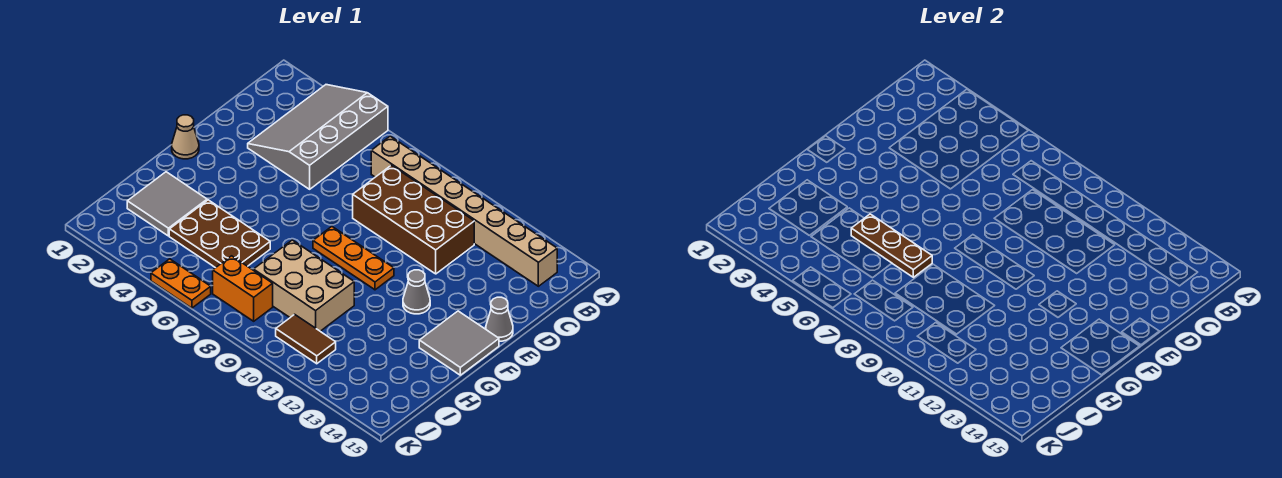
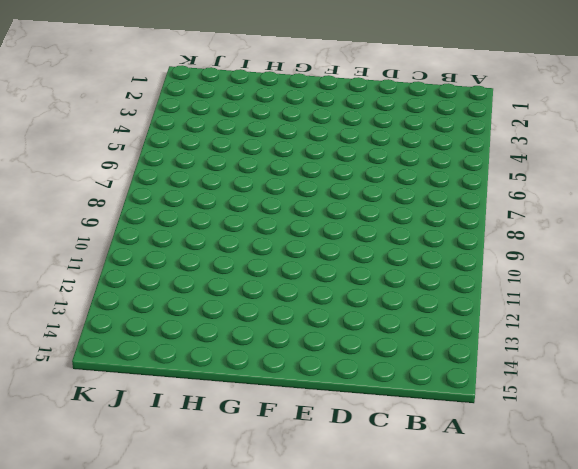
none -> grey 3x4 slope [248,85,388,189]
none -> tan 1x8 brick [371,136,557,286]
none -> brown 2x4 brick [353,165,474,274]

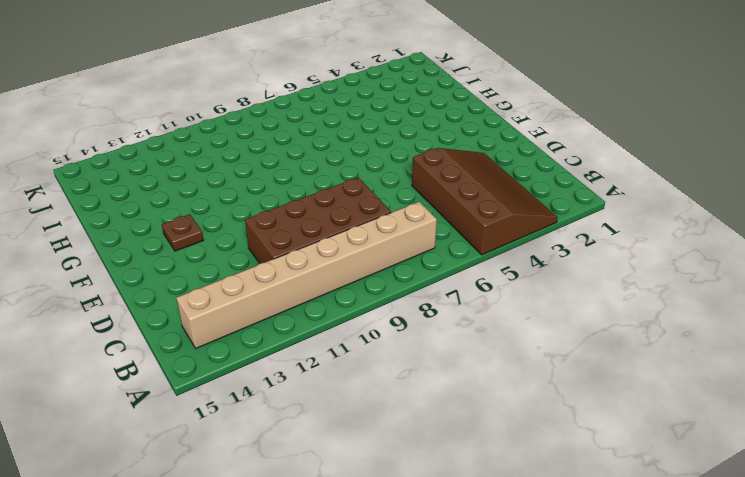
brown 3x4 slope [412,148,558,255] -> grey 3x4 slope [248,85,388,189]
brown 1x1 plate [162,214,203,251] -> none
none -> grey 1x1 cone [486,297,513,341]
none -> tan 1x1 cone [172,115,199,159]
none -> orange 1x3 plate [313,227,394,290]

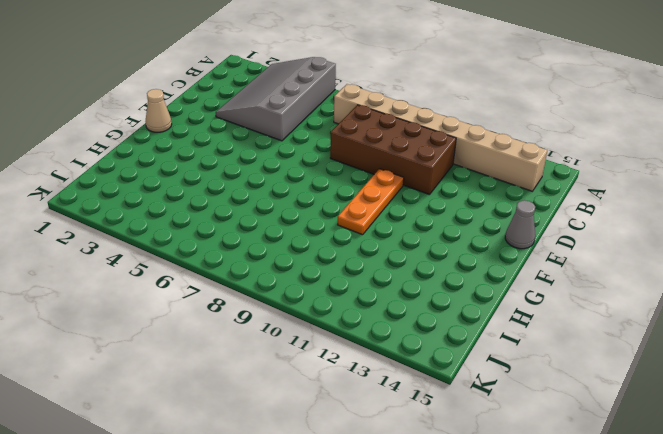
orange 1x3 plate [338,169,404,235] -> orange 1x3 plate turned to [313,227,394,290]
none -> grey 1x1 cone [403,270,430,314]
none -> grey 2x2 tile [419,311,499,375]
none -> grey 2x2 tile [127,172,207,236]

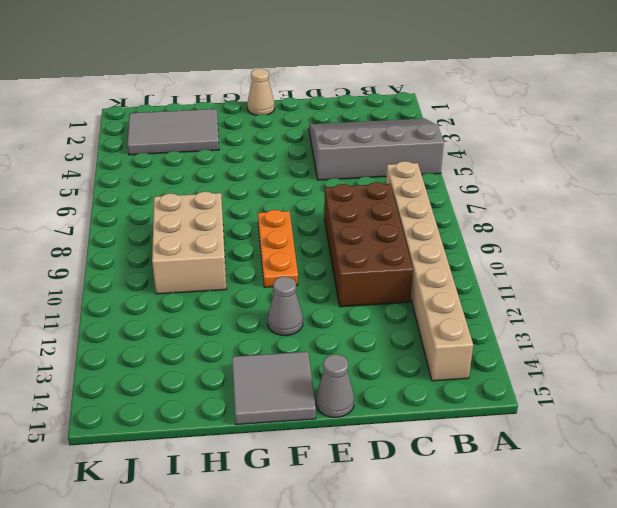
grey 2x3 tile [127,109,219,155] -> grey 2x2 tile [127,172,207,236]
none -> brown 2x3 plate [169,200,270,268]
none -> orange 1x2 brick [213,256,273,321]
none -> brown 1x2 tile [276,314,336,364]

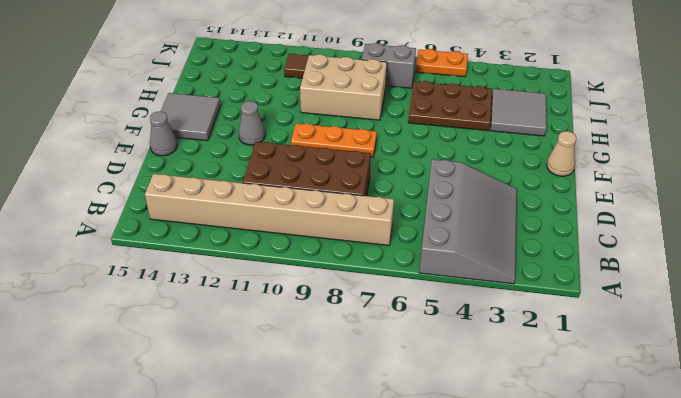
grey 1x2 brick [362,43,416,88] -> orange 1x2 brick [213,256,273,321]
none -> brown 1x3 plate [851,214,932,277]

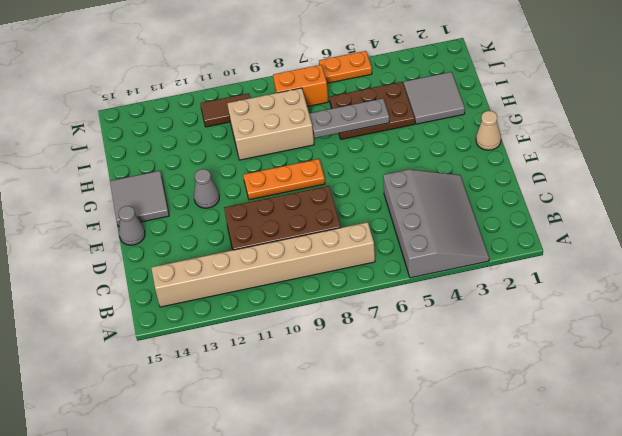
grey 1x3 plate [309,99,389,138] -> brown 1x3 plate [851,214,932,277]

